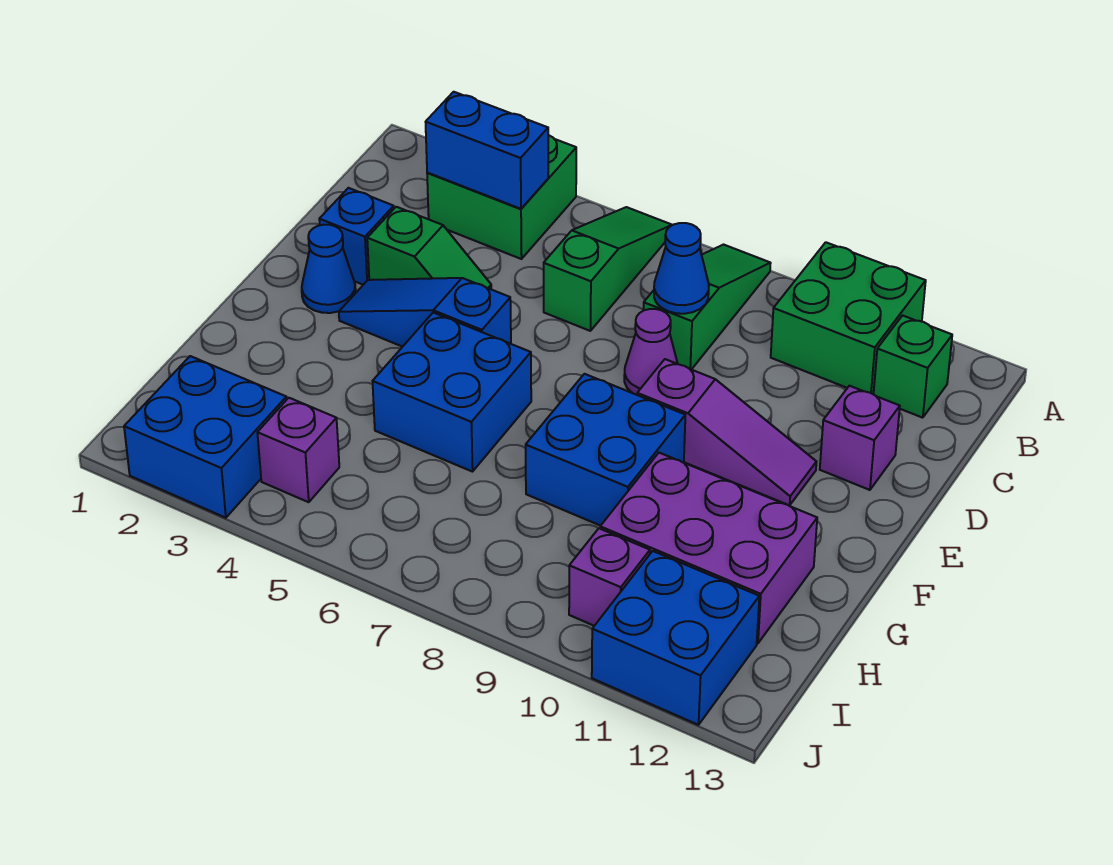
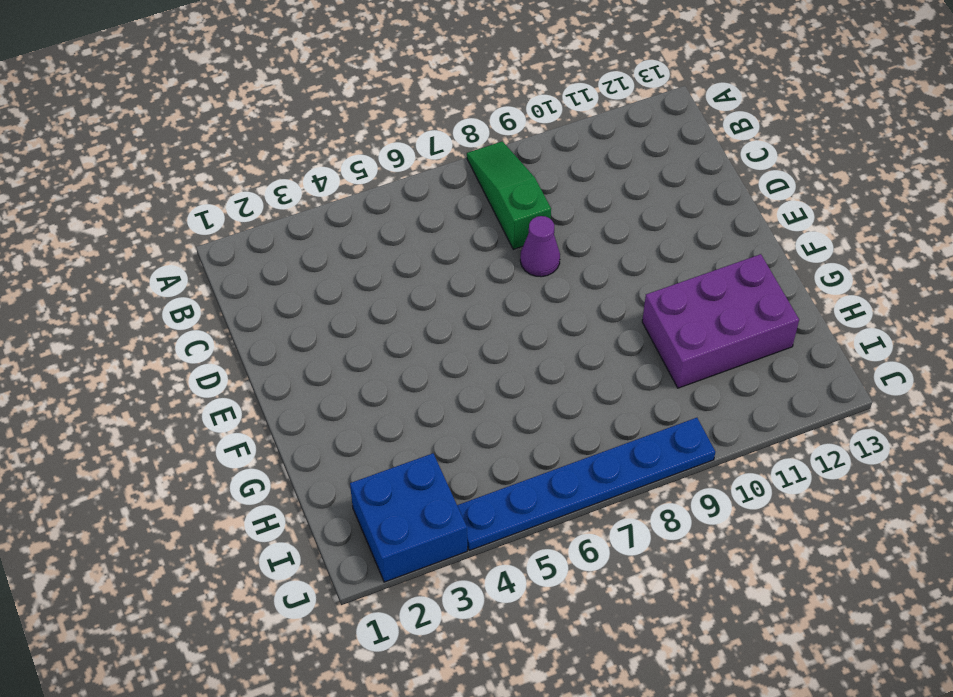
blue 1x6 plate [457,418,715,550] -> none
none -> green 2x2 brick [427,135,576,259]
none -> green 1x3 slope [544,207,672,331]
none -> green 2x2 brick [771,242,926,394]

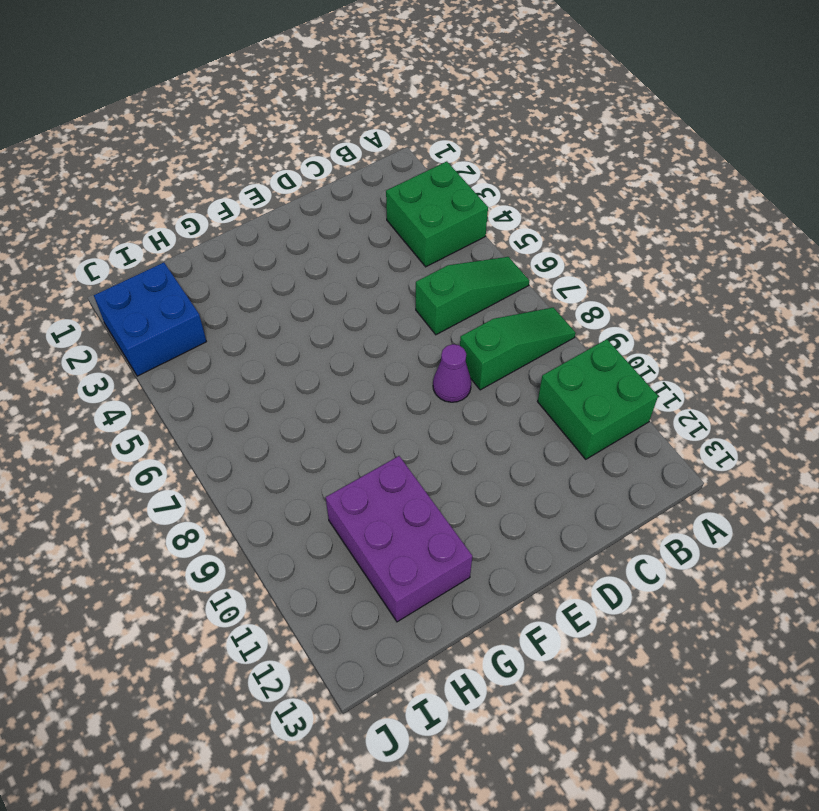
none -> green 1x1 brick [874,315,952,418]
none -> blue 1x1 brick [319,188,394,285]
none -> green 1x2 slope [367,207,491,289]

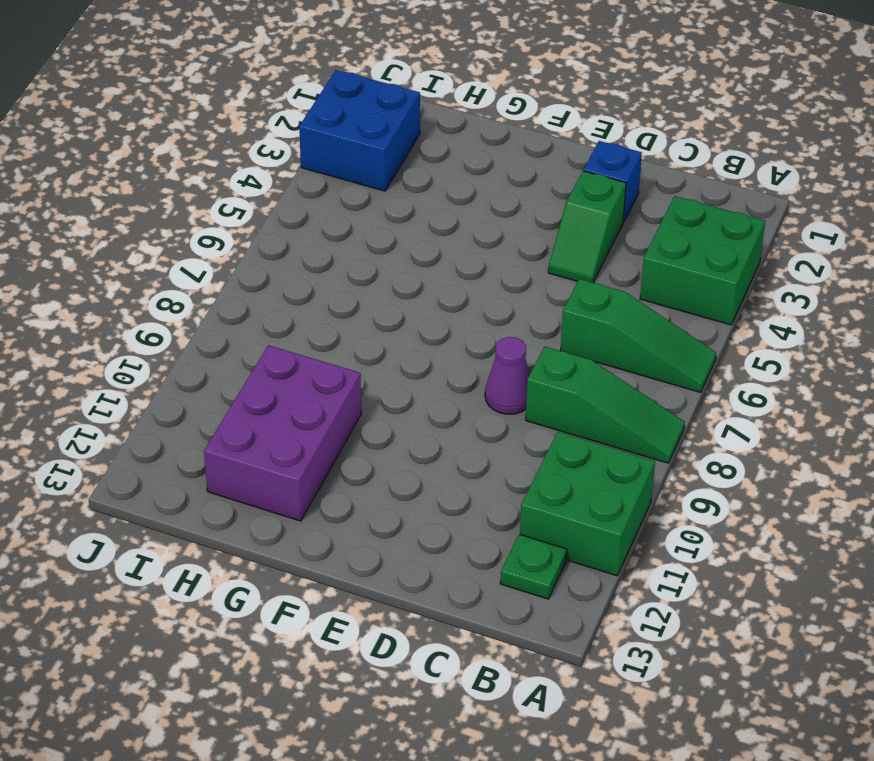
green 1x1 plate [500,534,567,599] -> green 1x1 brick [874,315,952,418]
none -> purple 1x1 brick [820,386,900,490]
none -> blue 1x1 cone [302,225,356,313]
none -> blue 1x3 slope [339,278,511,347]

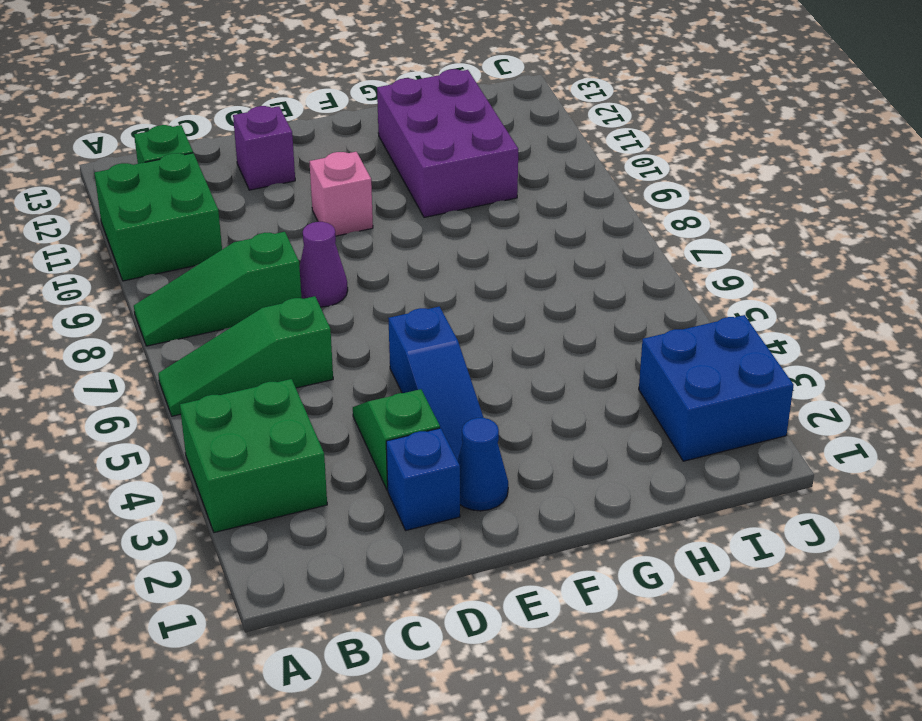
pink 1x1 brick [309,152,373,236] -> purple 1x3 slope [637,359,816,505]
none -> blue 2x2 brick [372,313,531,472]
none -> blue 2x2 brick [526,374,685,526]
none -> purple 1x1 brick [257,398,339,502]

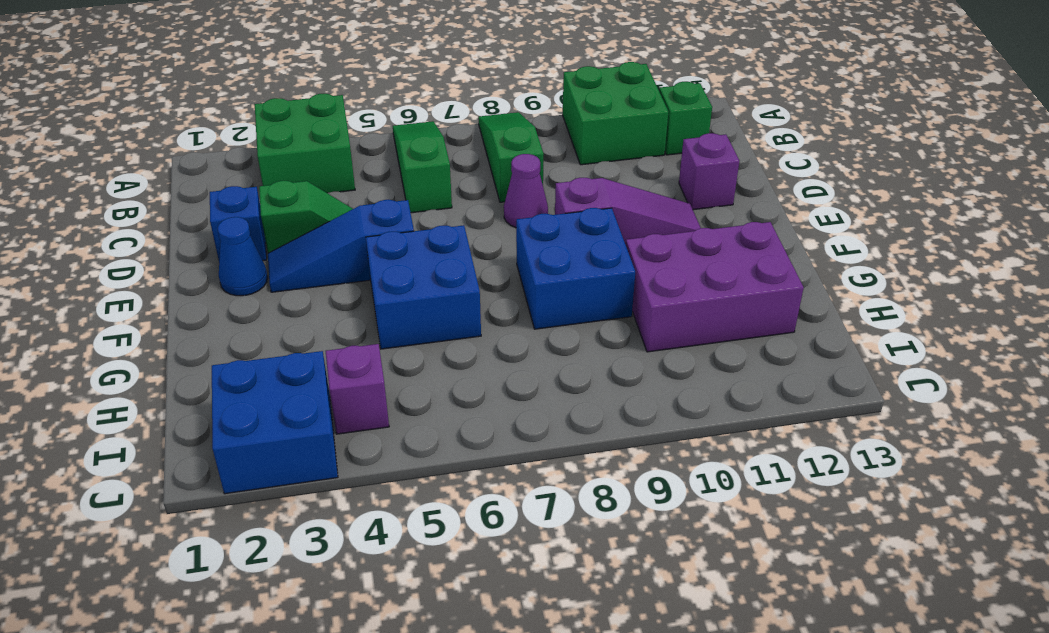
none -> purple 1x1 brick [569,528,650,626]
none -> blue 2x2 brick [592,551,759,725]
none -> blue 1x2 brick [426,92,548,209]

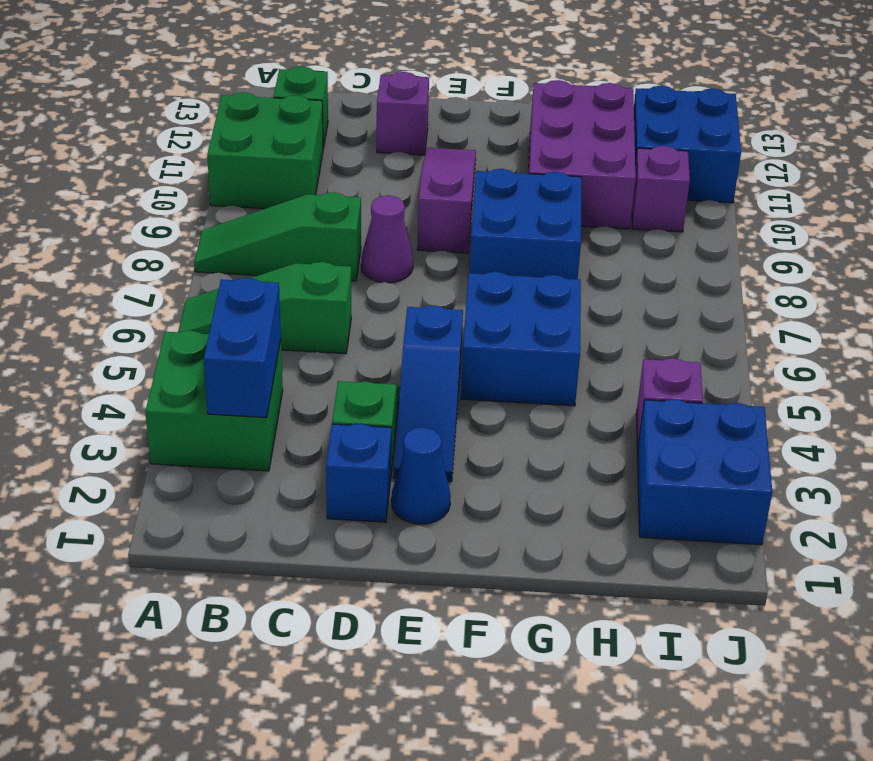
none -> blue 1x1 cone [654,223,709,314]

